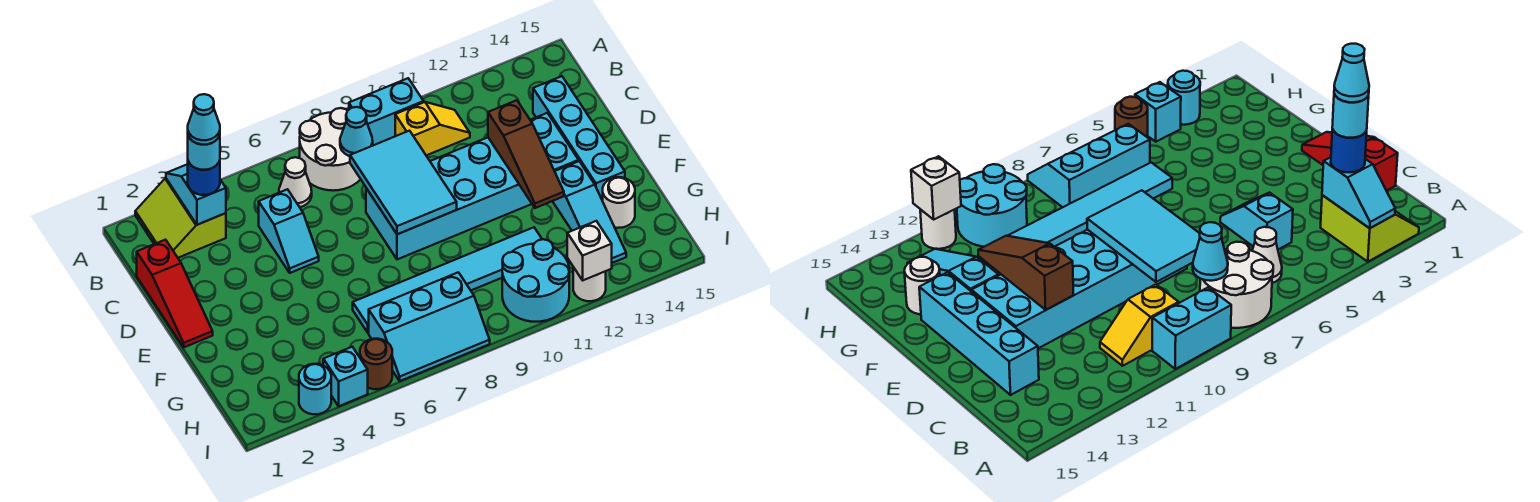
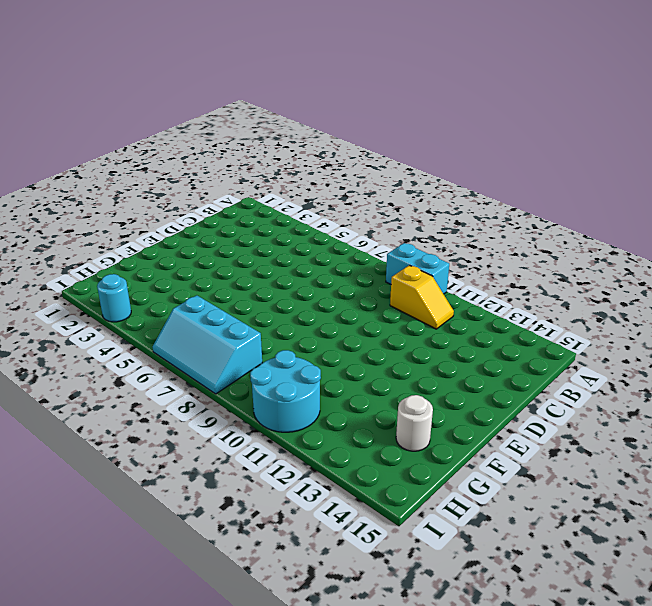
none -> lime 2x2 slope [135,178,226,258]
none -> white 2x2 round brick [300,108,360,191]
none -> white 1x1 cone [279,157,312,207]

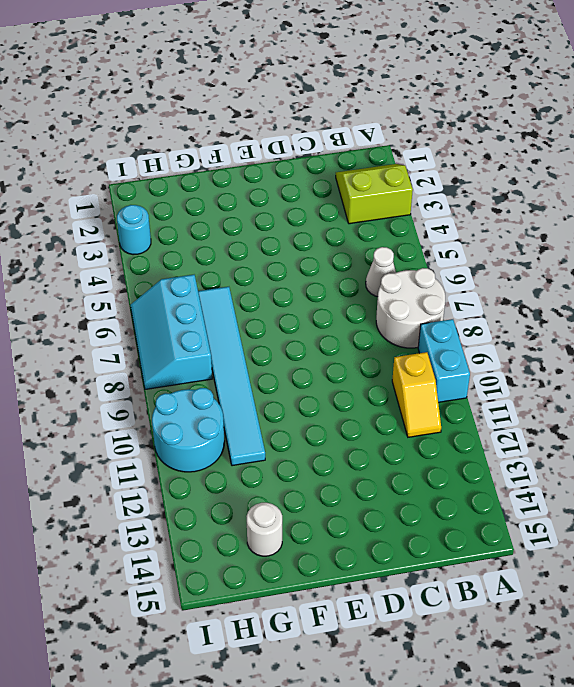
none -> red 1x3 slope [137,240,213,347]
none -> cyan 1x2 slope [259,189,319,273]
none -> cyan 1x4 brick [533,76,625,201]

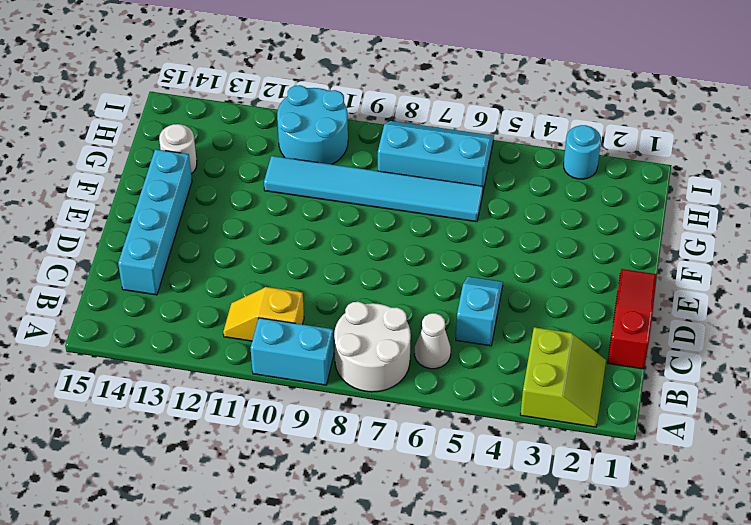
none -> cyan 2x6 brick [366,113,579,259]
none -> cyan 1x3 slope [553,161,626,263]
none -> cyan 1x1 brick [323,347,368,406]

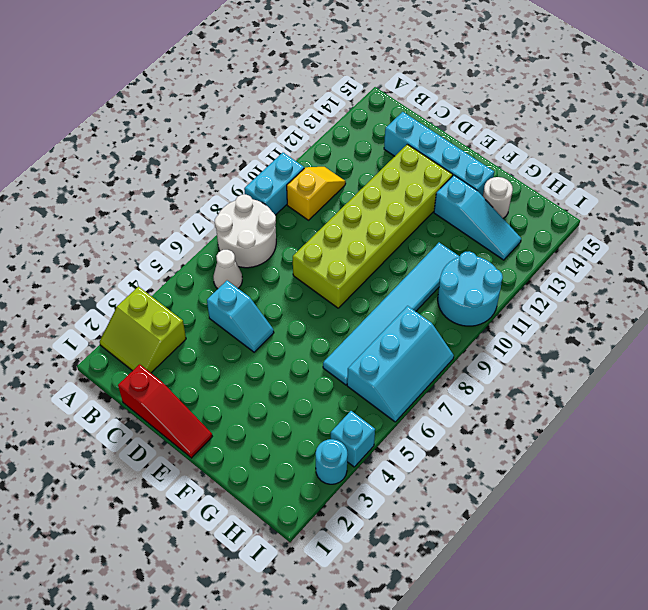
lime 2x6 brick [293,144,453,308] -> cyan 2x6 brick [366,113,579,259]
none -> brown 1x1 round brick [360,339,392,389]
none -> white 1x1 round brick [573,267,606,301]
none -> cyan 1x2 slope [166,164,226,225]

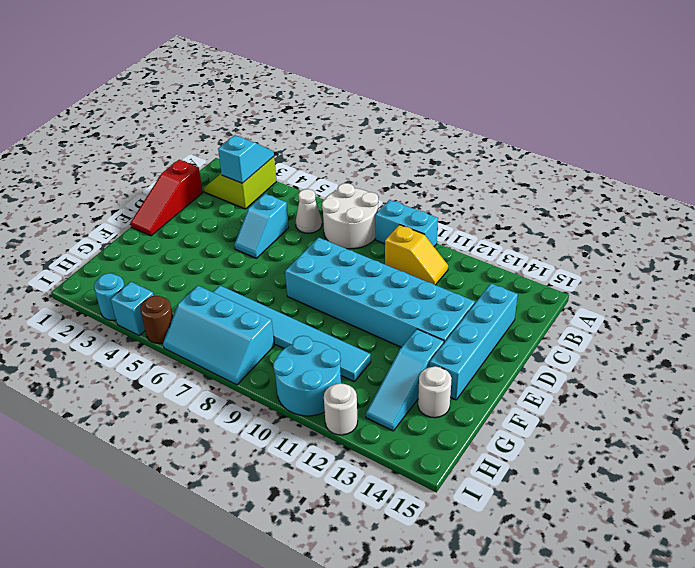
none -> cyan 1x1 cone [340,107,373,156]
none -> cyan 2x3 tile [350,131,457,234]
none -> brown 1x3 slope [488,100,564,208]

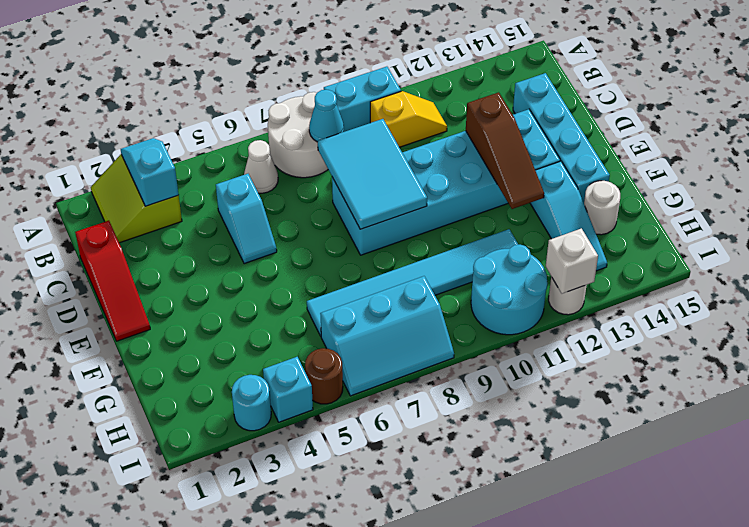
none -> blue 1x1 round brick [188,160,220,195]
none -> cyan 1x1 round brick [188,135,220,170]
none -> cyan 1x1 cone [188,94,220,145]

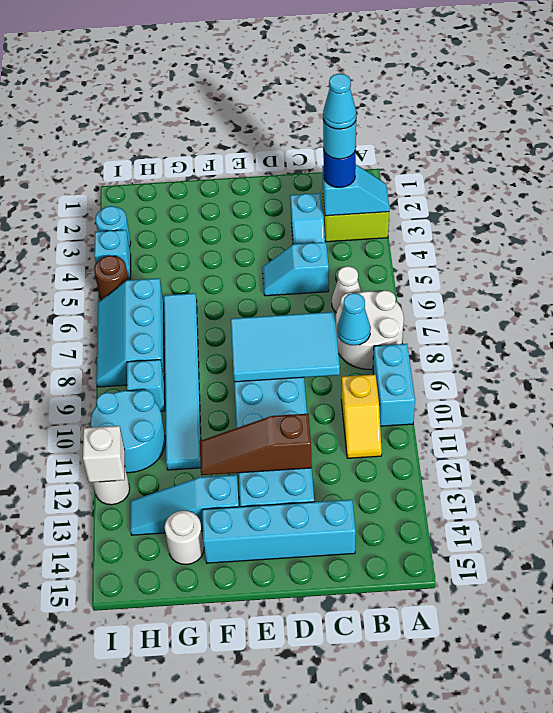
cyan 1x2 slope [290,193,325,244] -> none
cyan 1x1 brick [127,360,165,411] -> none
none -> red 1x3 slope [137,240,213,347]

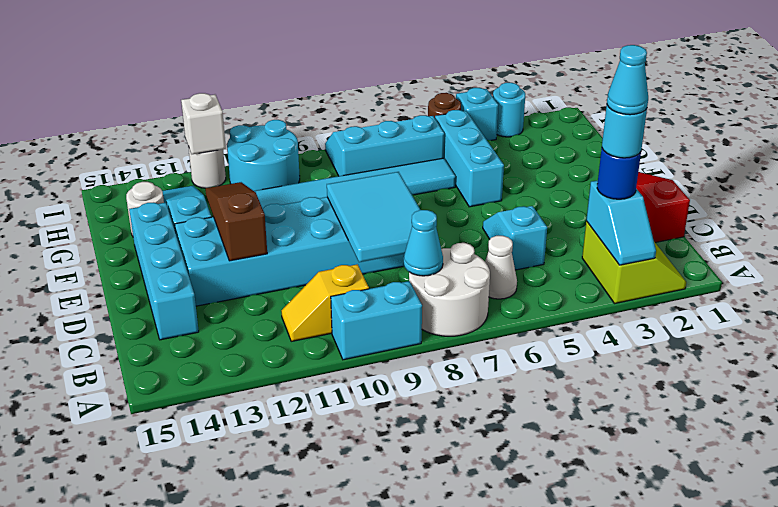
cyan 1x3 brick [435,110,504,207] -> none

